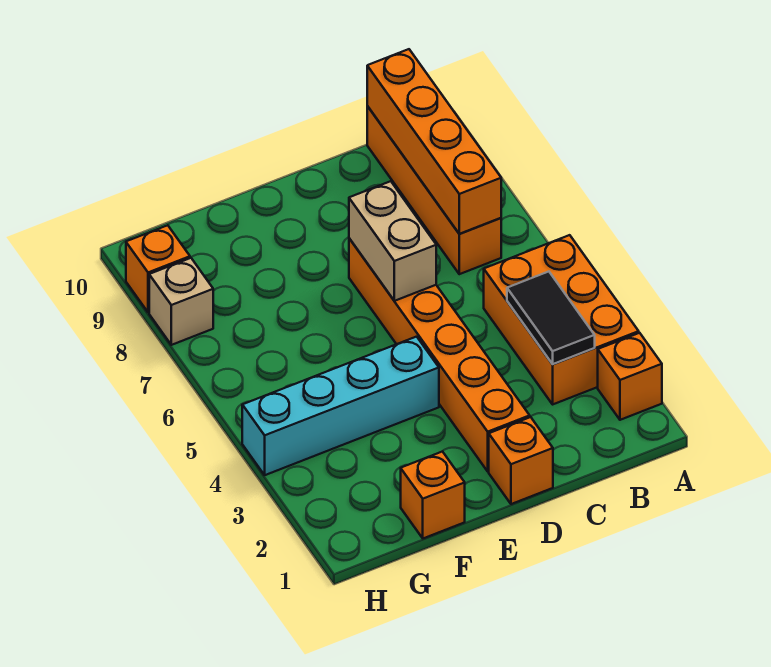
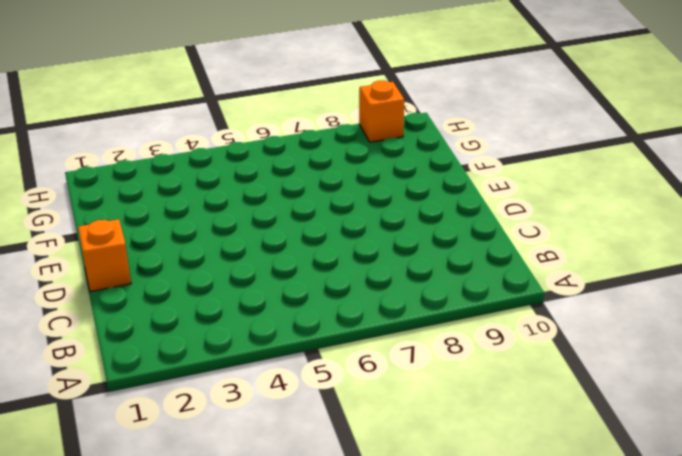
none -> orange 1x1 brick [598,333,662,420]
none -> orange 2x3 brick [484,235,639,404]
none -> orange 1x4 brick [367,106,501,274]

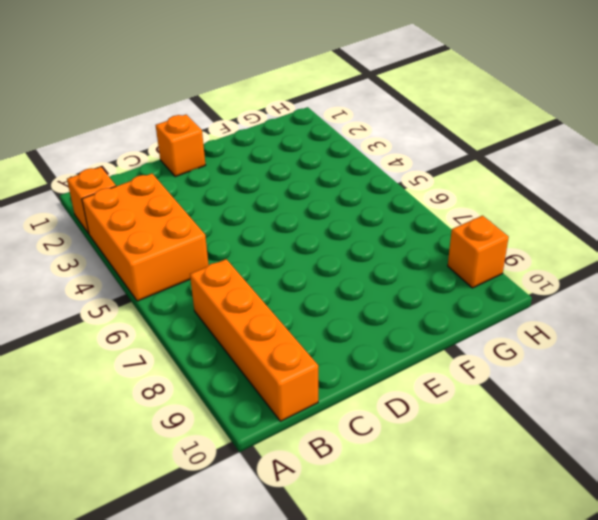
none -> orange 1x6 brick [349,238,530,471]
none -> cyan 1x4 brick [242,337,439,475]
none -> orange 1x1 brick [401,451,465,538]

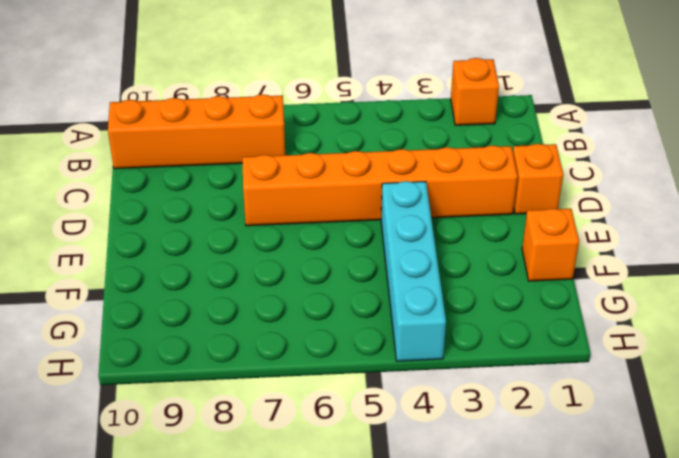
none -> orange 2x3 brick [484,235,639,404]
none -> tan 1x1 brick [149,258,213,345]
none -> orange 1x1 brick [126,225,190,312]

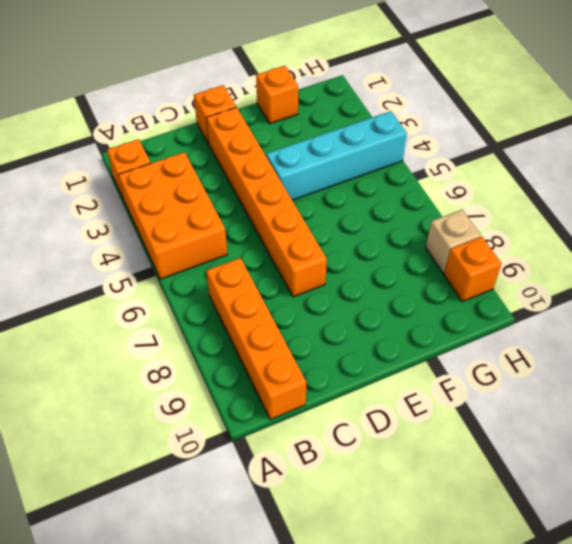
none -> black 1x2 tile [507,272,595,364]
none -> orange 1x4 brick [367,49,501,234]
none -> tan 1x2 brick [349,181,436,301]

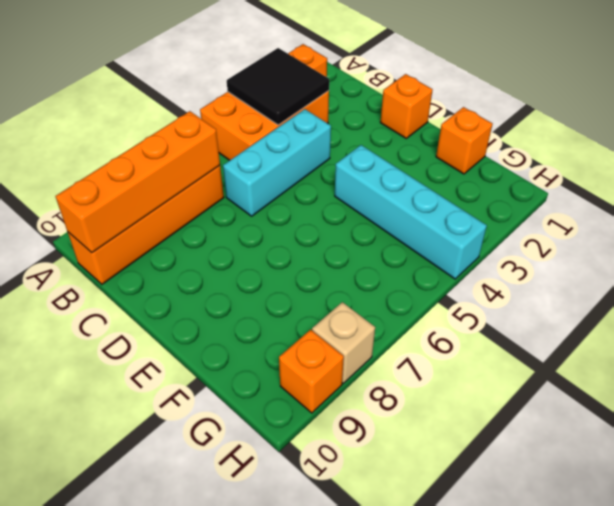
black 2x2 tile [227,48,329,125] -> black 1x2 tile [507,272,595,364]
cyan 1x3 brick [223,109,331,216] -> none
none -> orange 1x6 brick [349,238,530,471]
none -> tan 1x2 brick [349,181,436,301]

